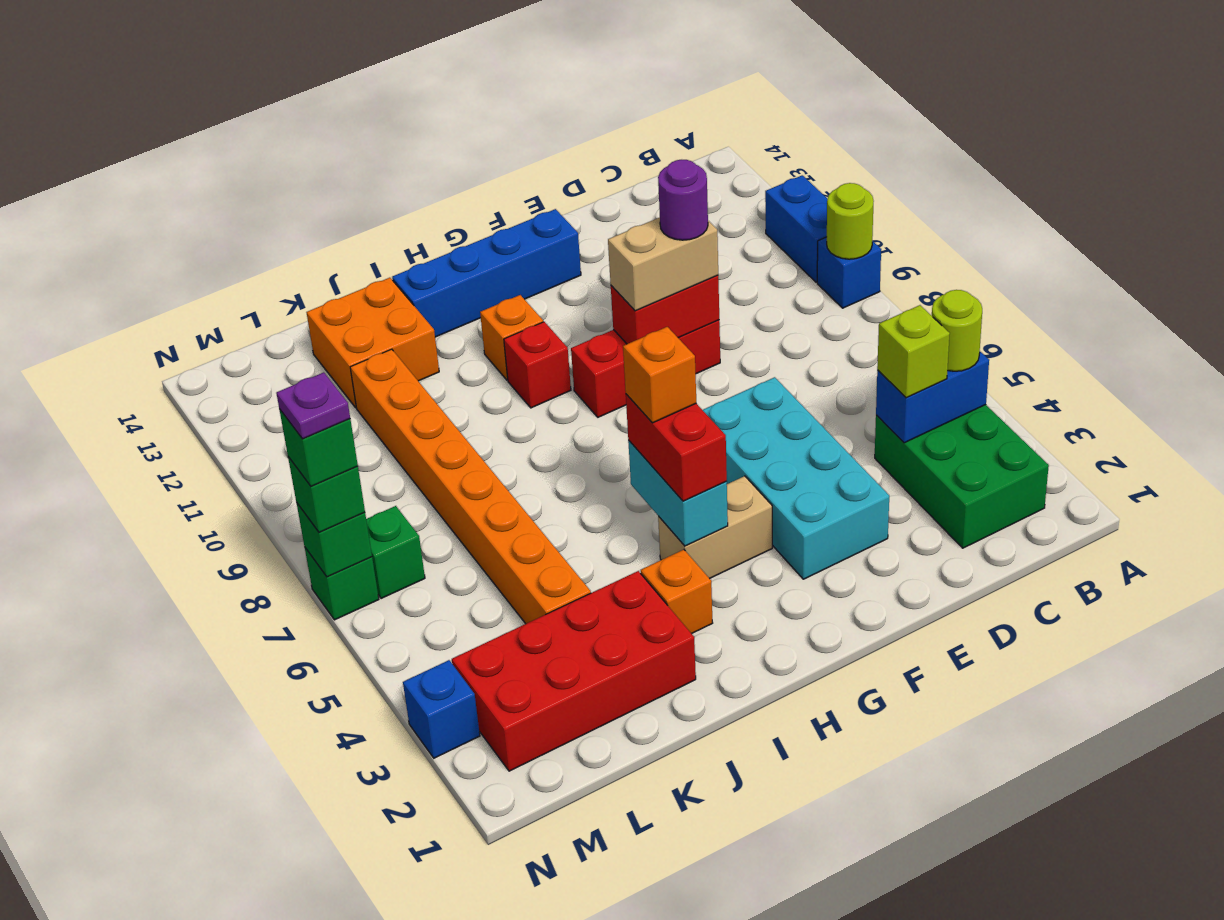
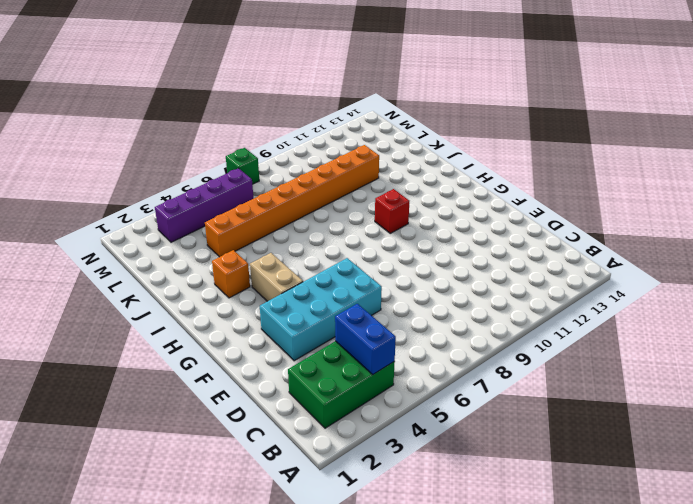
purple 1x4 brick [155,168,254,242] -> red 2x4 brick [452,571,696,771]
none -> blue 1x1 brick [817,237,881,308]
none -> blue 1x2 brick [765,175,827,282]
none -> red 1x3 brick [571,320,720,417]
none -> blue 1x4 brick [392,209,581,337]

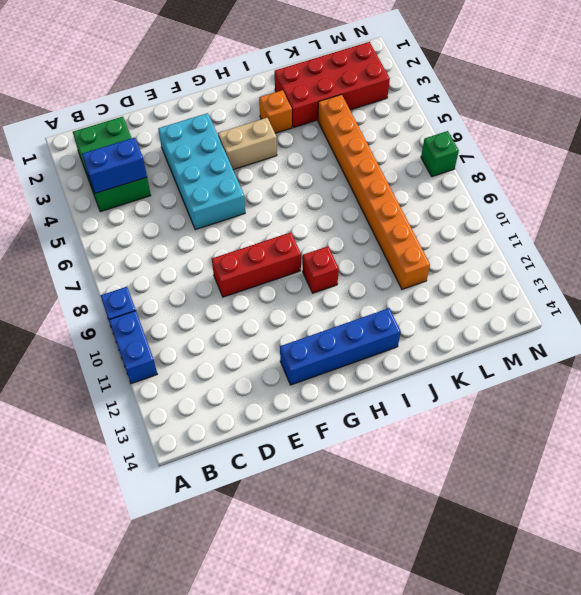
none -> orange 1x1 brick [480,295,543,380]
none -> orange 2x2 brick [307,278,439,408]
none -> green 1x1 brick [366,506,425,599]
none -> blue 1x1 brick [403,660,480,758]

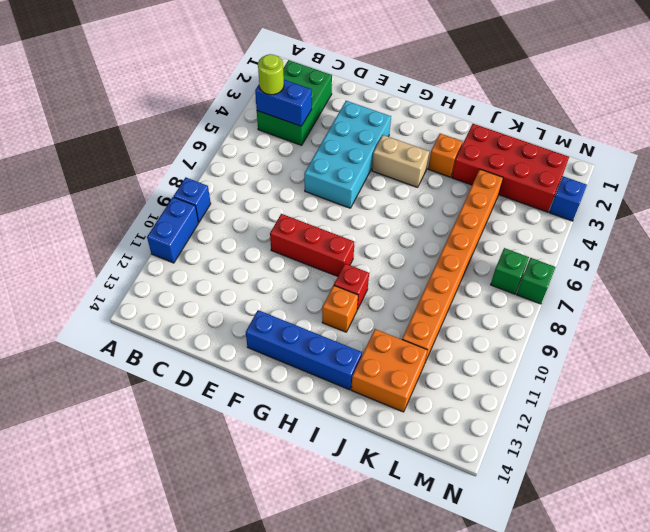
none -> lime 1x1 round brick [827,183,874,259]
none -> red 1x2 brick [611,275,719,344]
none -> cyan 1x2 brick [628,440,728,546]
none -> green 1x1 brick [296,502,372,577]

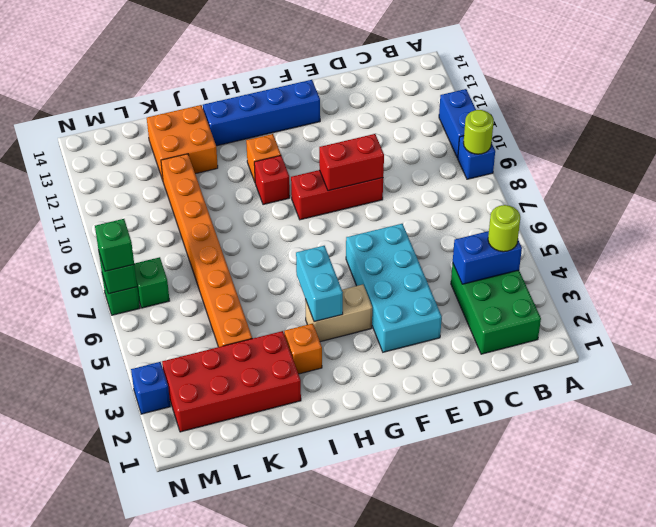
none -> lime 1x1 brick [877,305,950,398]
none -> tan 1x2 brick [608,217,718,311]
none -> red 1x2 brick [626,394,727,501]
none -> purple 1x1 round brick [658,160,708,240]

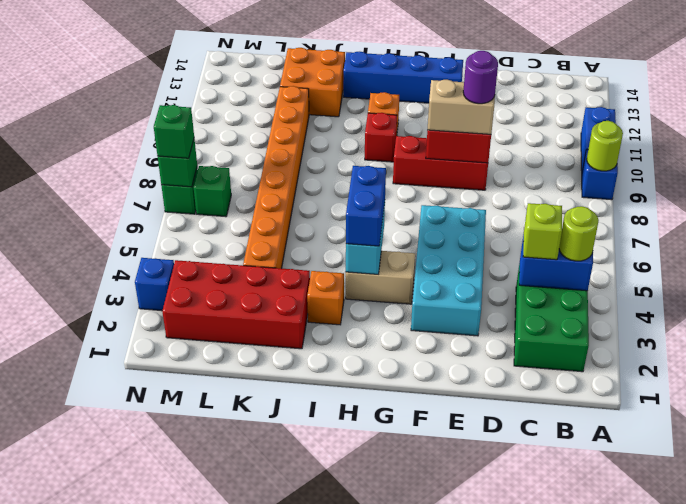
blue 1x2 brick [346,166,386,246] -> red 1x2 brick [626,394,727,501]
none -> orange 1x1 brick [623,327,696,423]
none -> green 1x1 brick [279,409,358,486]
none -> purple 1x1 plate [276,372,350,439]

